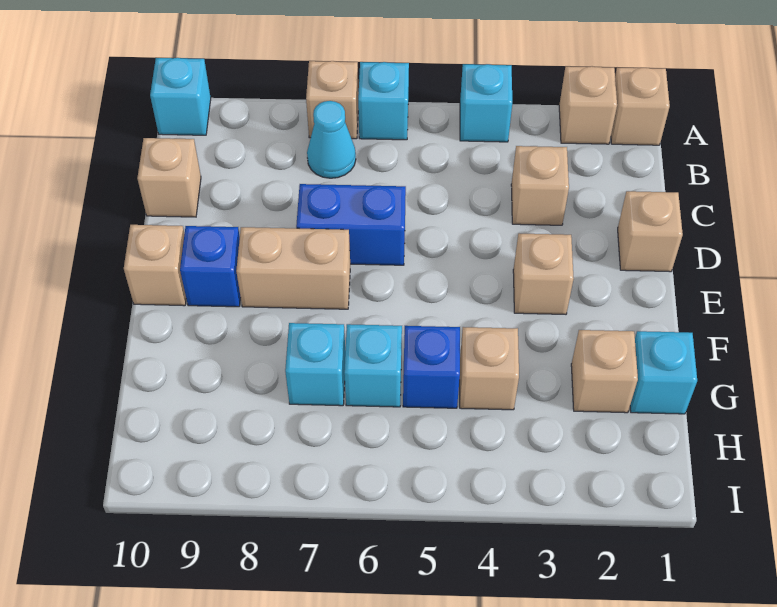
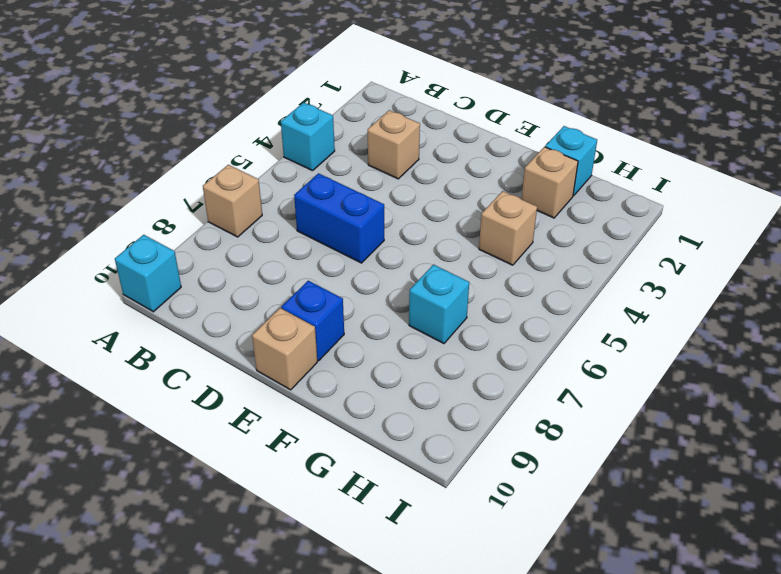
blue 1x2 brick [294,173,384,263] -> blue 1x2 brick turned to [296,184,406,265]
none -> tan 1x1 brick [611,68,670,145]
none -> tan 1x1 brick [559,66,617,144]
none -> cyan 1x1 brick [358,62,409,140]

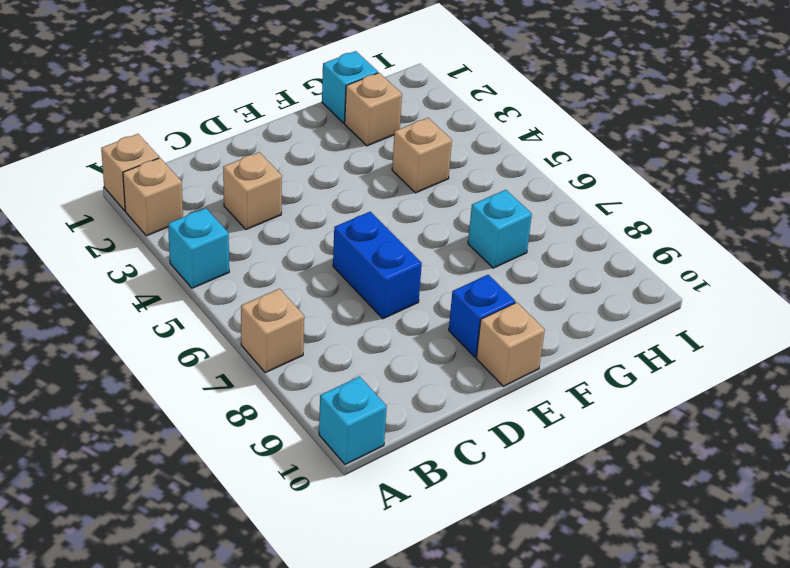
none -> cyan 1x1 brick [358,62,409,140]
none -> cyan 1x1 cone [307,101,356,178]
none -> tan 1x1 brick [137,138,201,217]

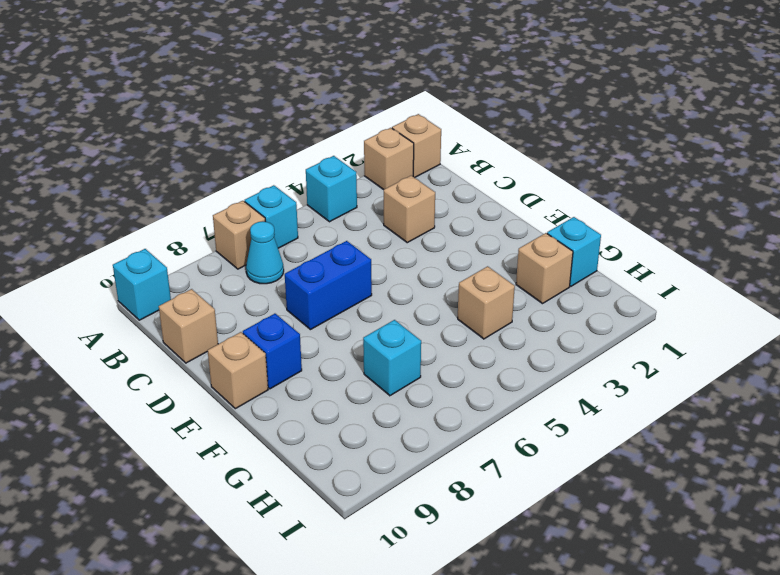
none -> tan 1x1 brick [618,191,683,272]
none -> tan 1x1 brick [513,233,574,314]
none -> tan 1x2 brick [236,227,350,309]

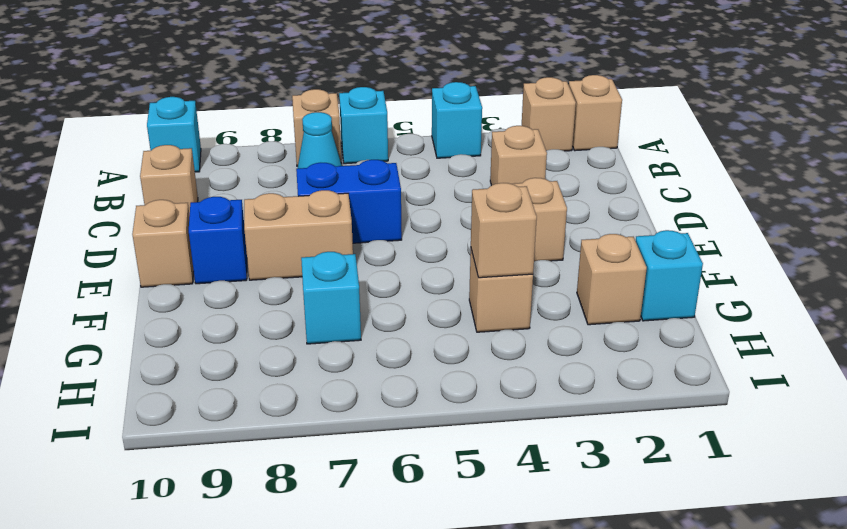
tan 1x1 brick [471,183,537,278] -> tan 1x1 brick moved to [618,191,683,272]
none -> blue 1x1 brick [403,326,460,408]
none -> cyan 1x1 brick [344,324,402,407]

